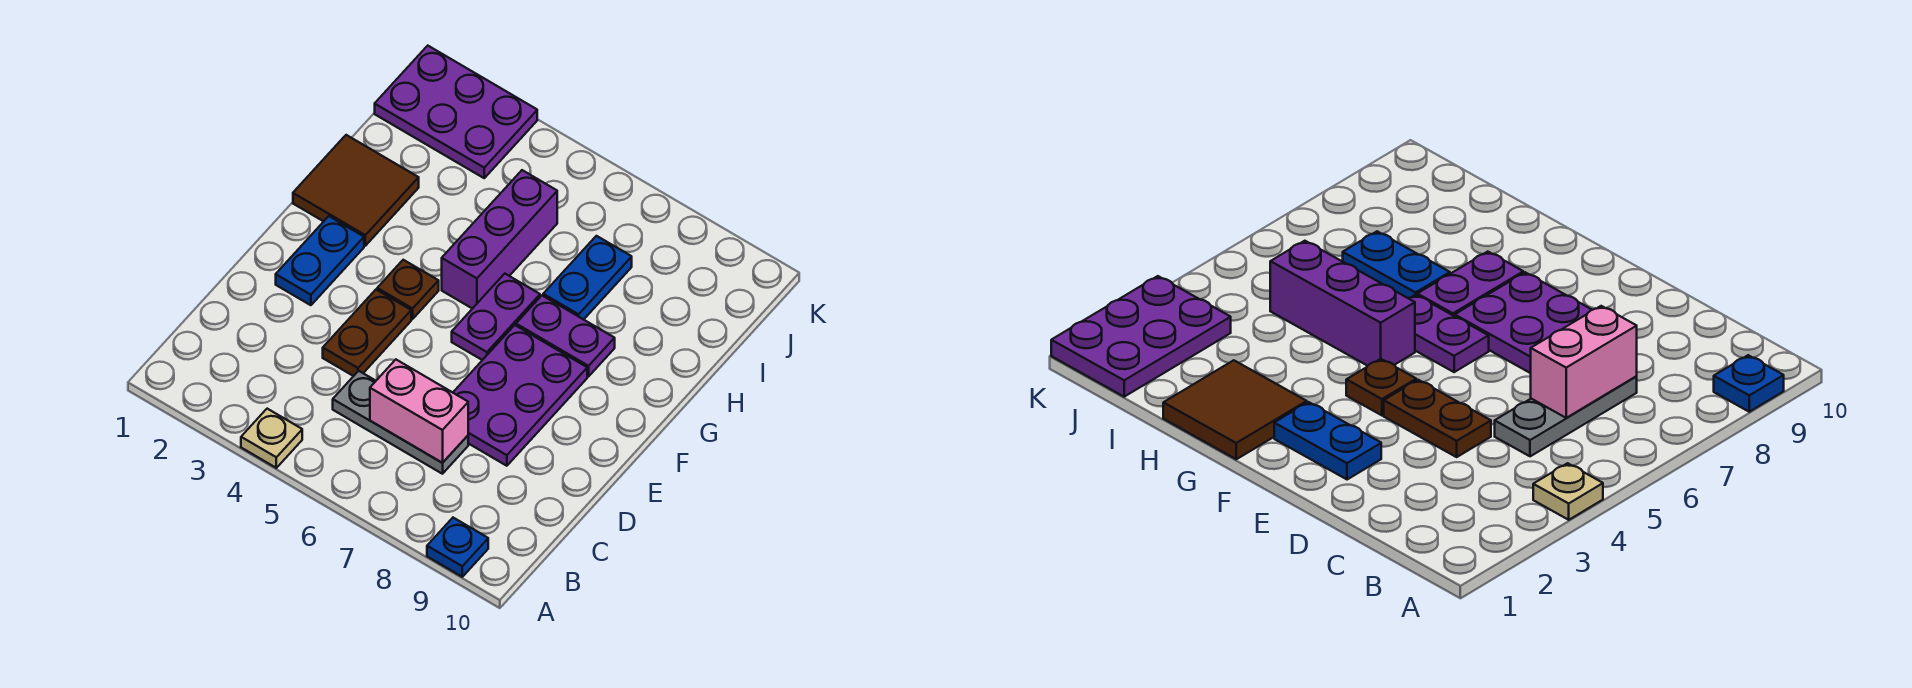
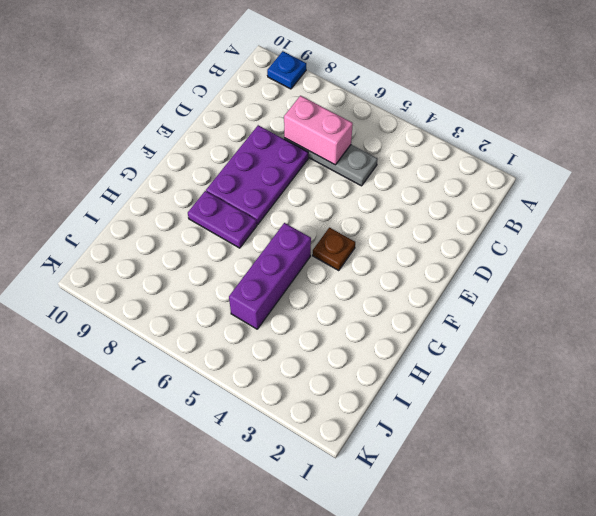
none -> tan 1x1 plate [241,409,302,468]
none -> brown 1x2 plate [323,290,411,376]
none -> blue 1x2 plate [276,216,364,305]

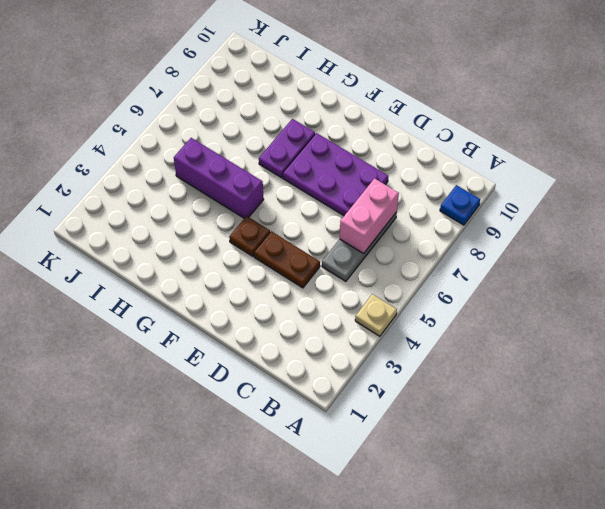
none -> blue 1x2 plate [276,216,364,305]
none -> purple 1x2 plate [452,274,540,360]
none -> brown 2x2 tile [293,135,419,246]

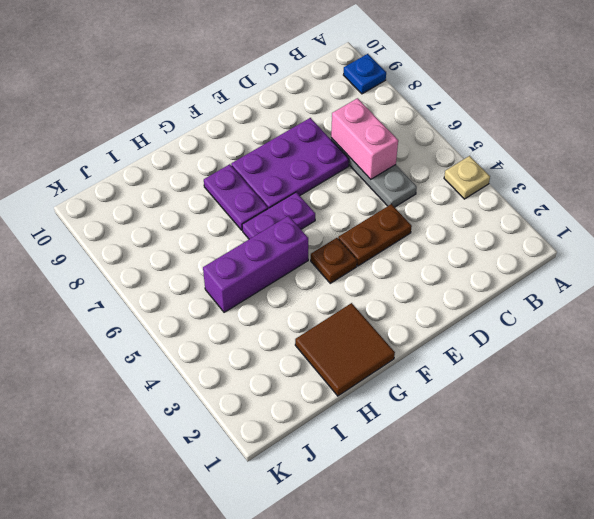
none -> blue 1x2 plate [276,216,364,305]
none -> blue 1x2 plate [543,236,632,320]
none -> purple 2x3 plate [375,46,537,178]

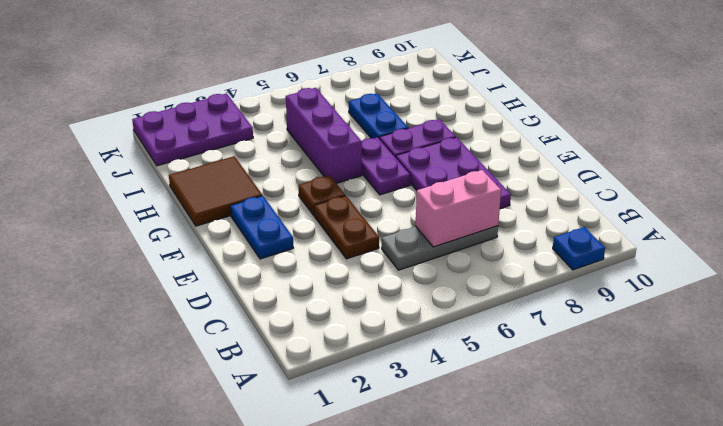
none -> tan 1x1 plate [241,409,302,468]

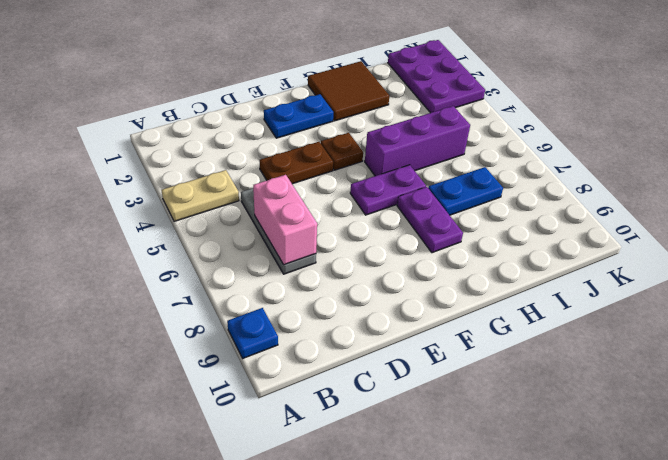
tan 1x2 plate [162,170,239,221] -> tan 1x1 plate [241,409,302,468]
none -> purple 2x3 plate [453,325,587,466]

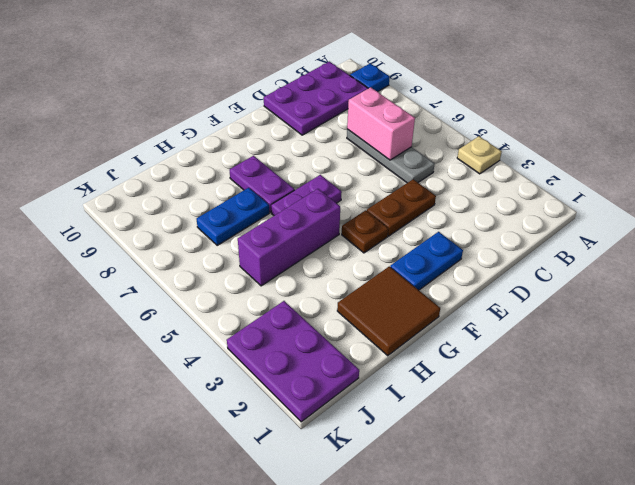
purple 2x3 plate [264,62,368,135] -> purple 2x3 plate moved to [453,325,587,466]

